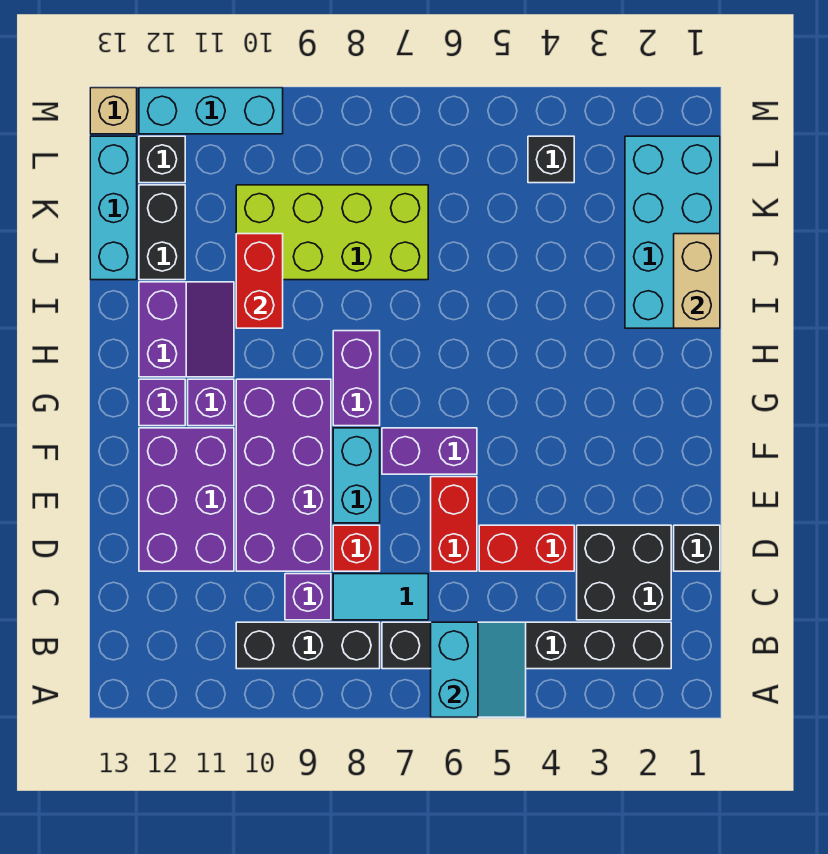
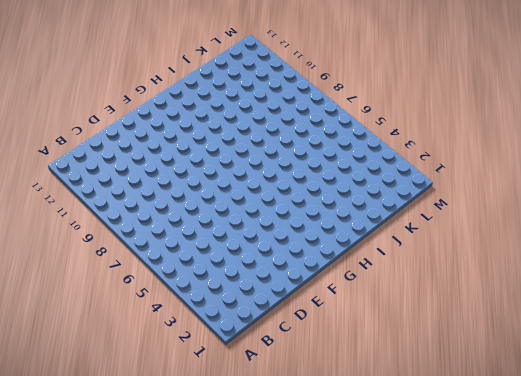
none -> black 1x6 brick [382,622,671,669]
none -> black 1x3 brick [236,622,380,669]
none -> black 2x2 brick [577,525,671,620]

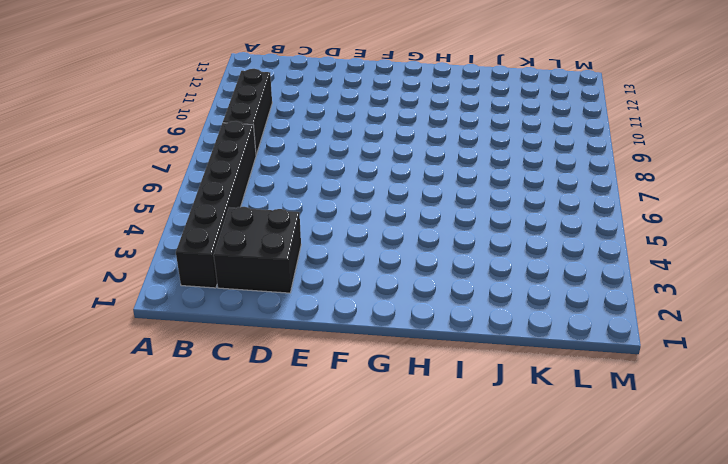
none -> cyan 1x2 tile [333,574,428,620]
none -> purple 1x1 brick [285,574,331,620]
none -> black 1x1 brick [674,525,720,571]

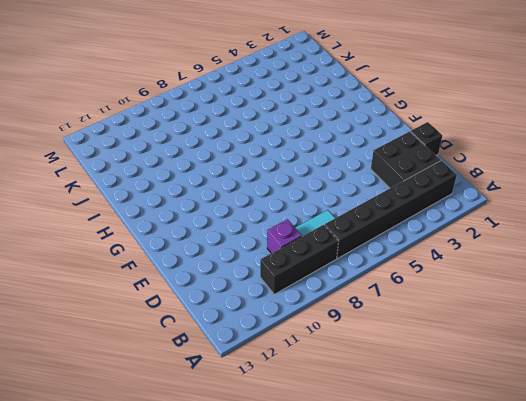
none -> red 1x2 brick [479,525,574,571]
none -> red 1x2 brick [431,477,477,571]
none -> red 1x1 brick [333,525,380,571]

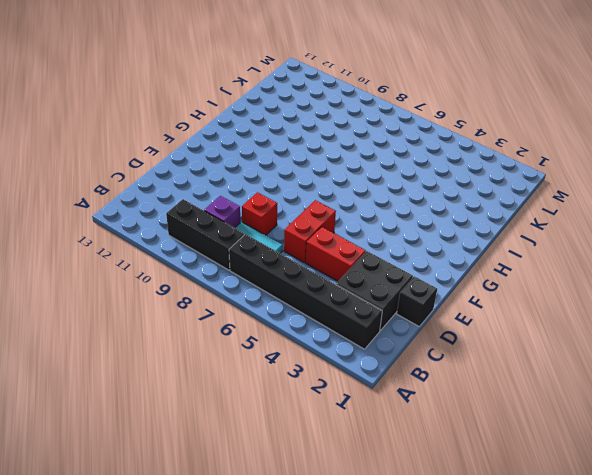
none -> purple 2x4 brick [236,379,331,571]
none -> purple 2x3 brick [139,428,234,571]
none -> cyan 1x2 brick [333,428,380,523]

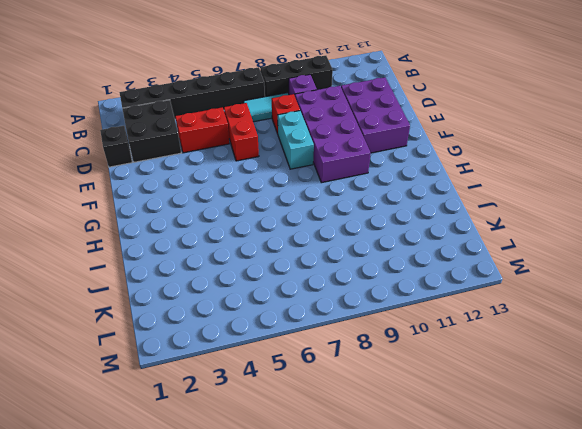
none -> purple 1x2 brick [382,428,477,474]
none -> purple 1x2 brick [333,331,380,426]
none -> purple 1x1 brick [188,379,234,426]

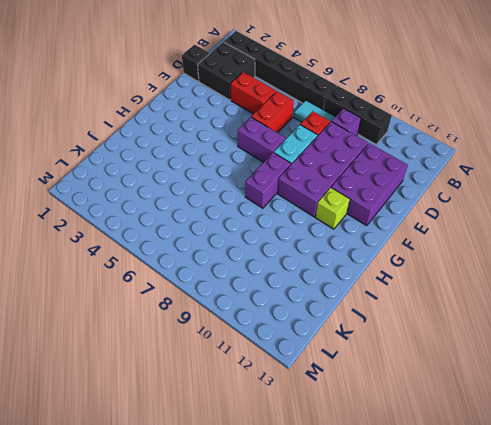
lime 1x1 brick [315,188,350,229] -> purple 1x1 brick [188,379,234,426]
none -> purple 1x1 brick [139,379,185,426]
none -> purple 2x2 slope [139,282,234,377]
none -> cyan 2x4 brick [625,136,720,328]

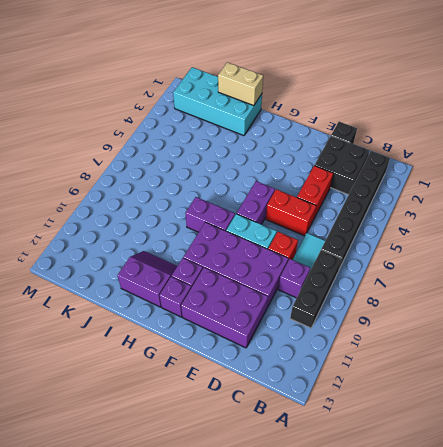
none -> lime 2x4 brick [236,185,428,280]
none -> black 1x2 brick [139,185,185,280]
none -> cyan 1x3 brick [90,136,137,280]

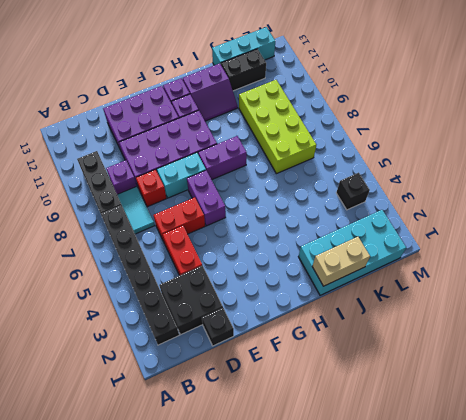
none -> black 1x1 brick [139,136,185,183]
none -> cyan 1x3 brick [139,88,283,134]
none -> tan 1x1 brick [90,88,137,134]

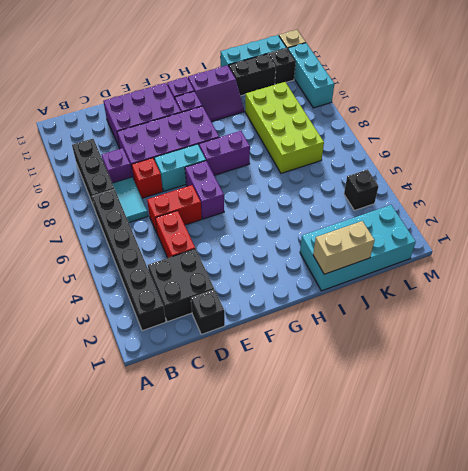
none -> cyan 2x2 slope [431,622,526,717]
none -> red 1x2 brick [236,234,283,328]

